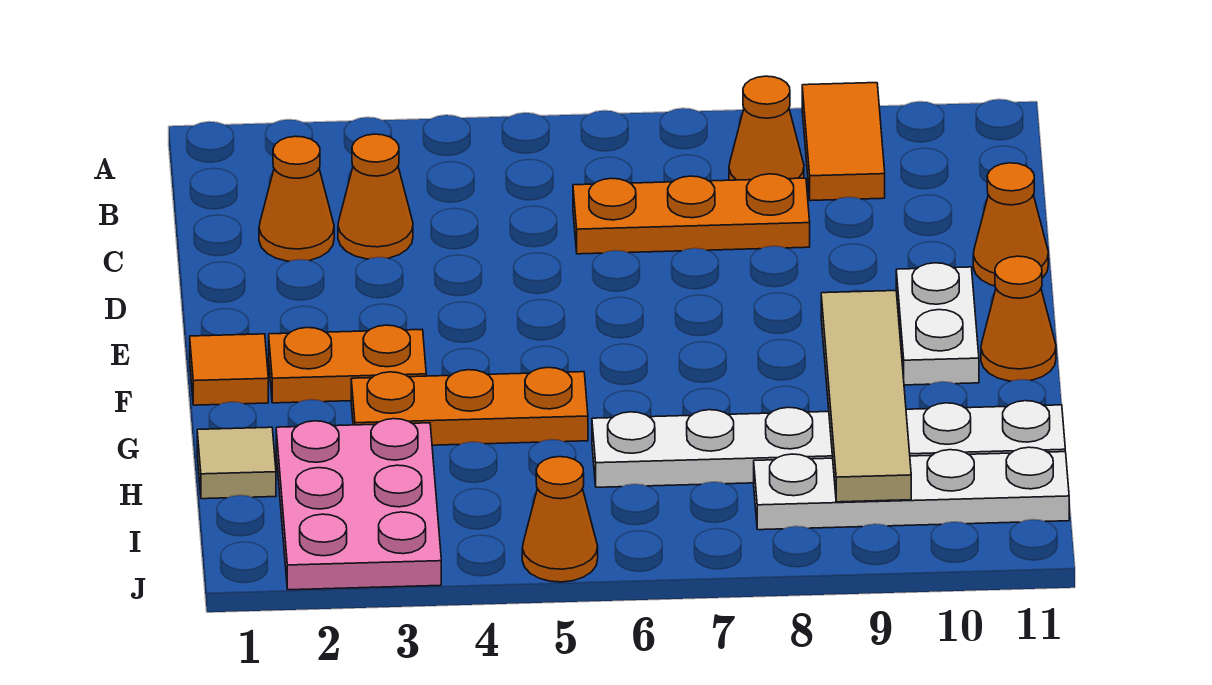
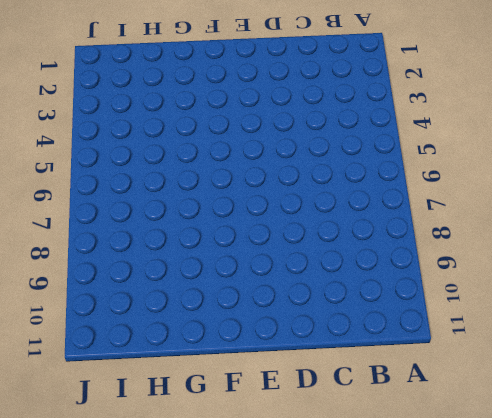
none -> orange 1x2 tile [802,83,885,201]
none -> orange 1x1 cone [729,76,804,180]
none -> orange 1x1 cone [259,136,334,261]

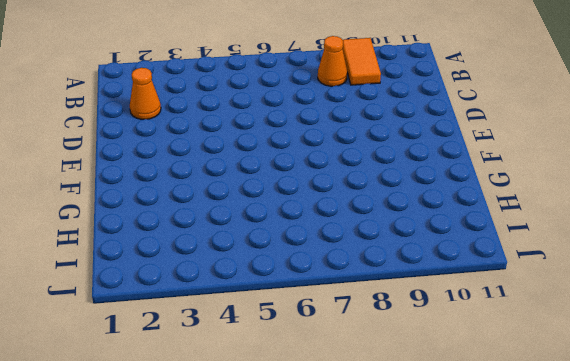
none -> orange 1x1 cone [338,134,413,259]
none -> orange 1x3 plate [573,174,810,254]
none -> orange 1x1 cone [973,163,1048,286]

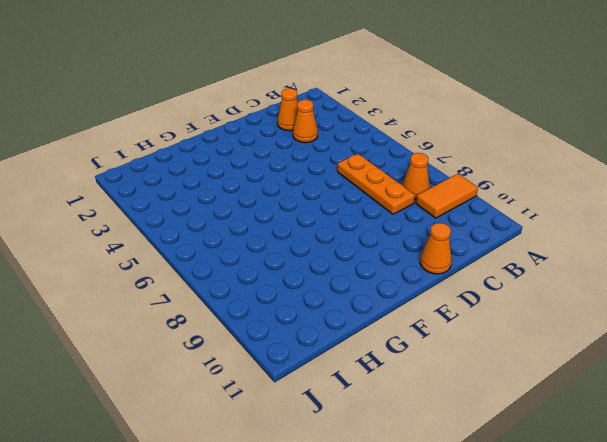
none -> white 1x2 plate [896,263,979,385]
none -> orange 1x1 tile [190,334,268,405]
none -> orange 1x2 plate [269,325,426,403]

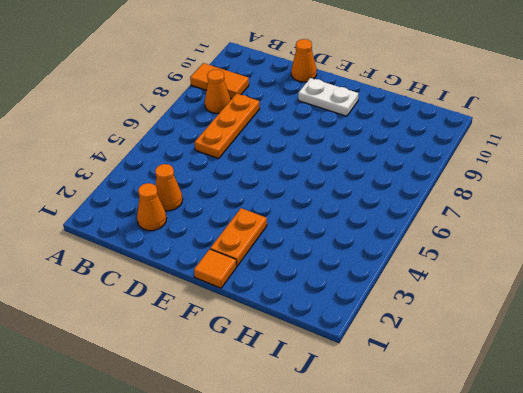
none -> orange 1x1 cone [981,256,1056,381]
none -> orange 1x3 plate [351,367,588,445]
none -> tan 1x1 tile [197,427,276,499]

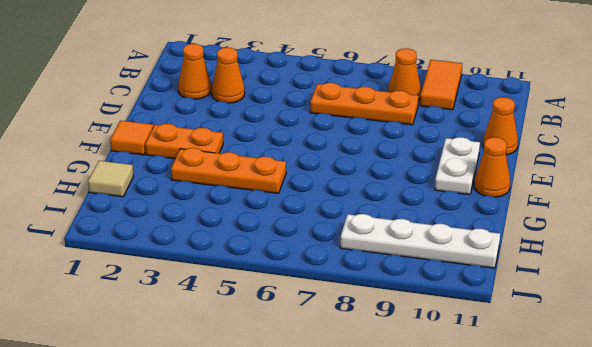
none -> pink 2x3 plate [276,419,441,590]
none -> white 1x6 plate [592,401,1065,487]
none -> orange 1x1 cone [522,457,598,582]

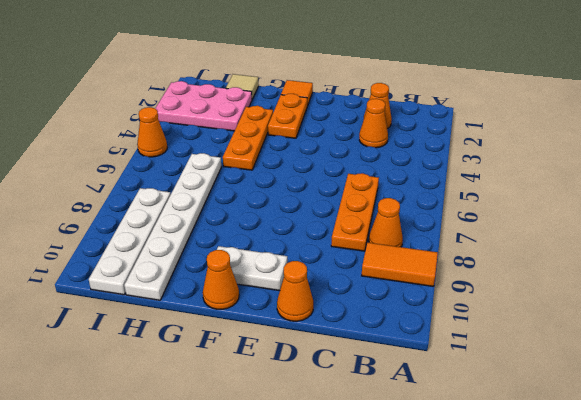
none -> tan 1x4 tile [821,291,911,502]

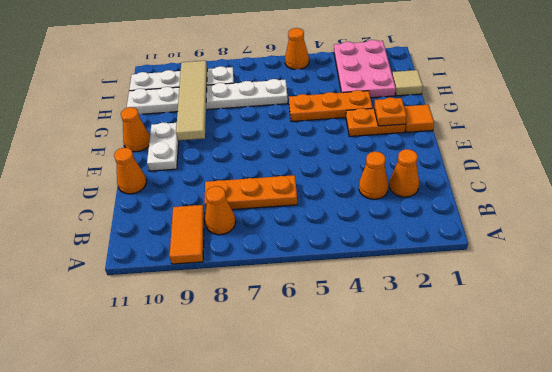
orange 1x1 plate [374,97,407,126] -> none

